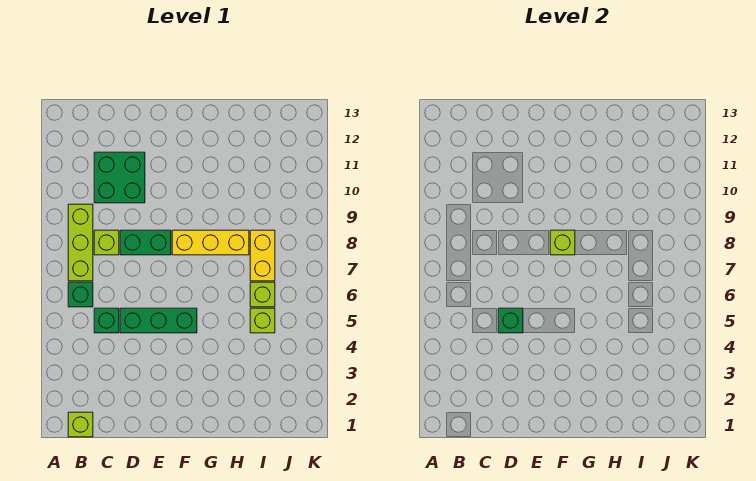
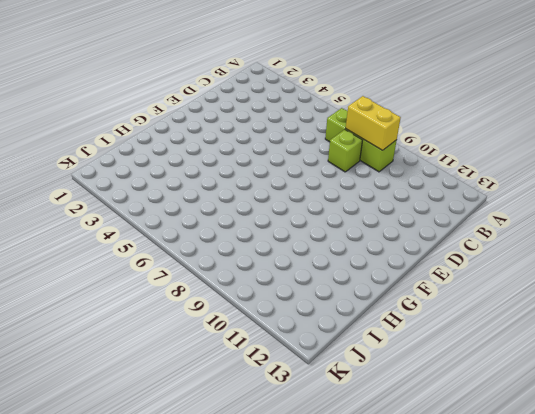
yellow 1x2 brick [346,96,401,150] -> yellow 1x2 brick moved to [250,230,275,281]
none -> lime 1x1 brick [68,412,93,437]
none -> green 1x1 brick [68,282,93,307]
none -> green 1x1 brick [94,308,119,333]

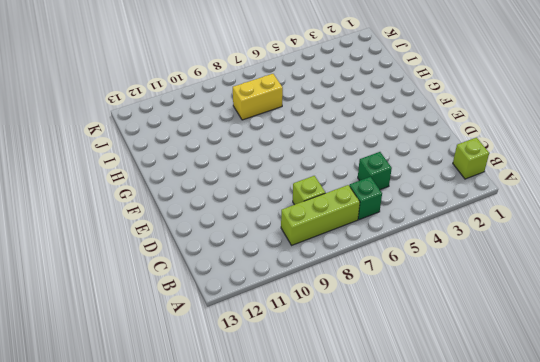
none -> green 2x2 brick [94,152,145,203]
none -> green 1x3 brick [120,308,197,333]
none -> green 1x2 brick [120,230,171,255]

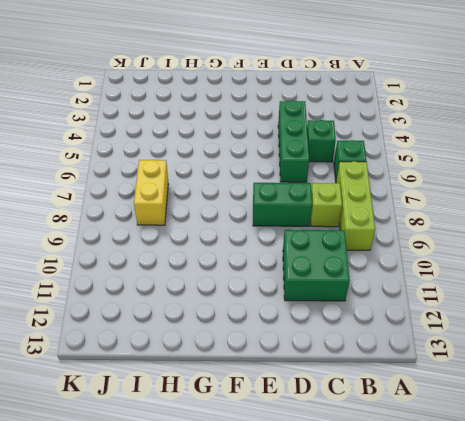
green 1x3 brick [278,101,309,182] -> green 1x3 brick turned to [120,308,197,333]
none -> lime 1x1 brick [68,412,93,437]
none -> yellow 1x3 brick [172,230,249,255]
none -> lime 1x1 brick [250,308,275,333]

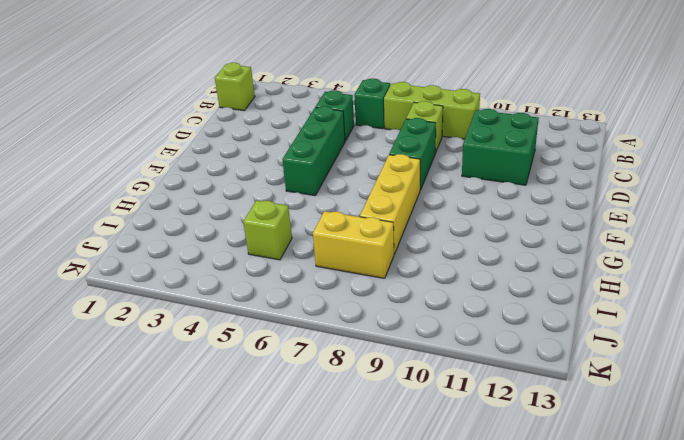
none -> lime 1x1 brick [250,282,275,307]
none -> green 1x1 brick [498,308,523,333]
none -> lime 1x1 brick [550,230,575,255]

